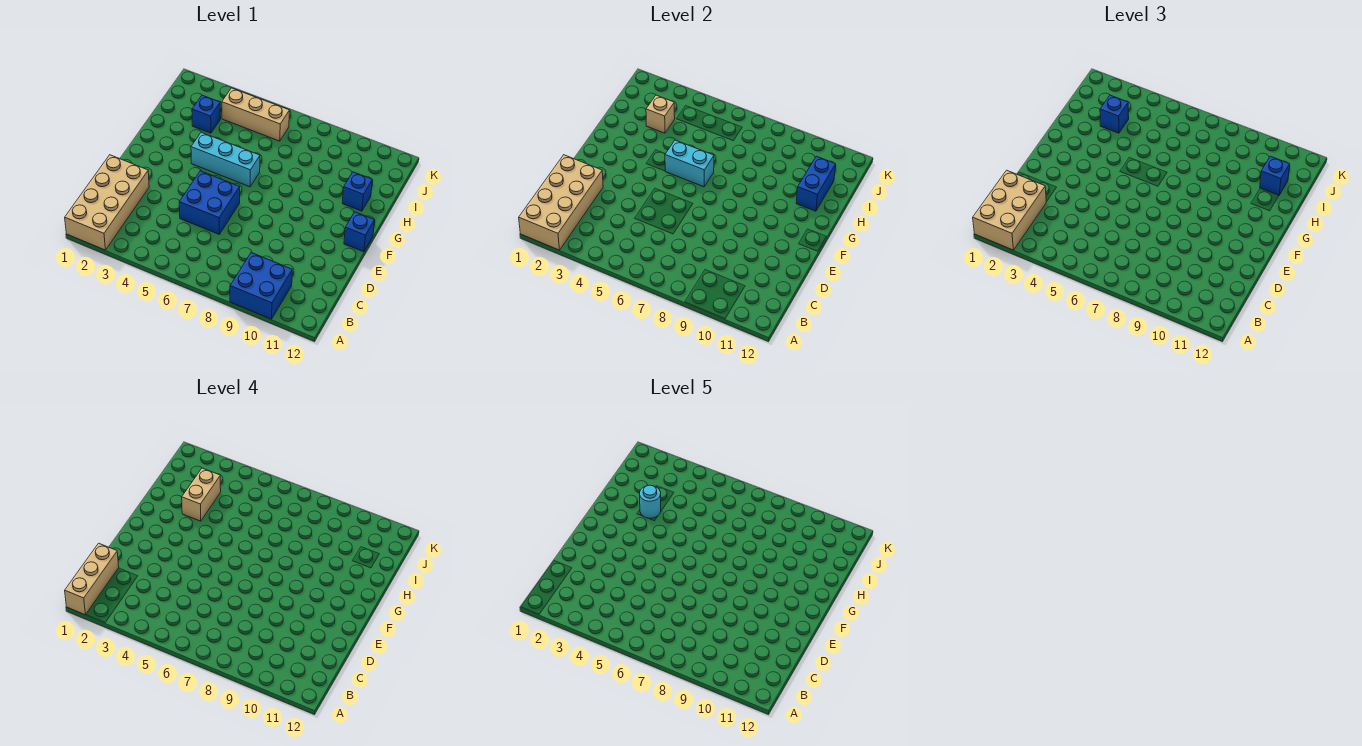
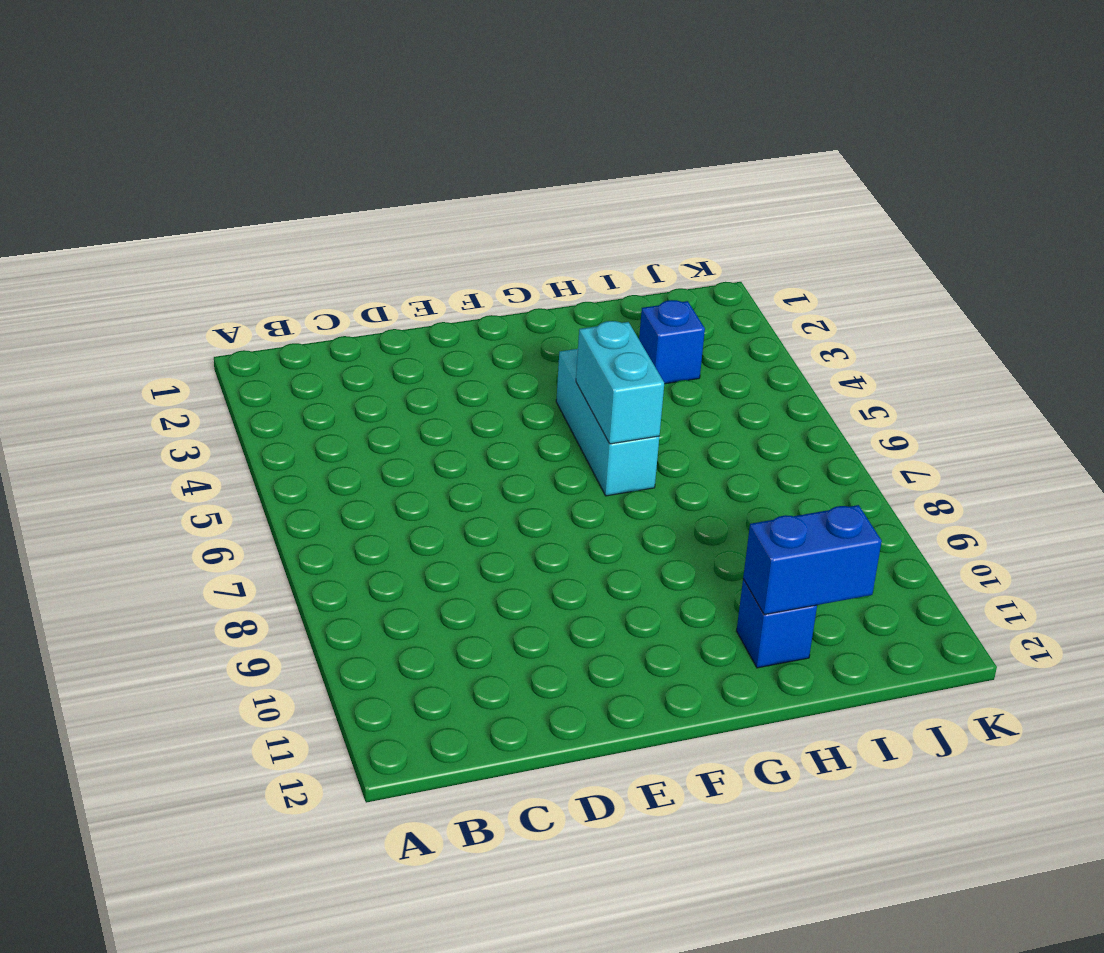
none -> tan 2x4 brick [65,155,149,250]
none -> blue 2x2 brick [230,253,292,319]
none -> blue 2x2 brick [179,171,240,234]

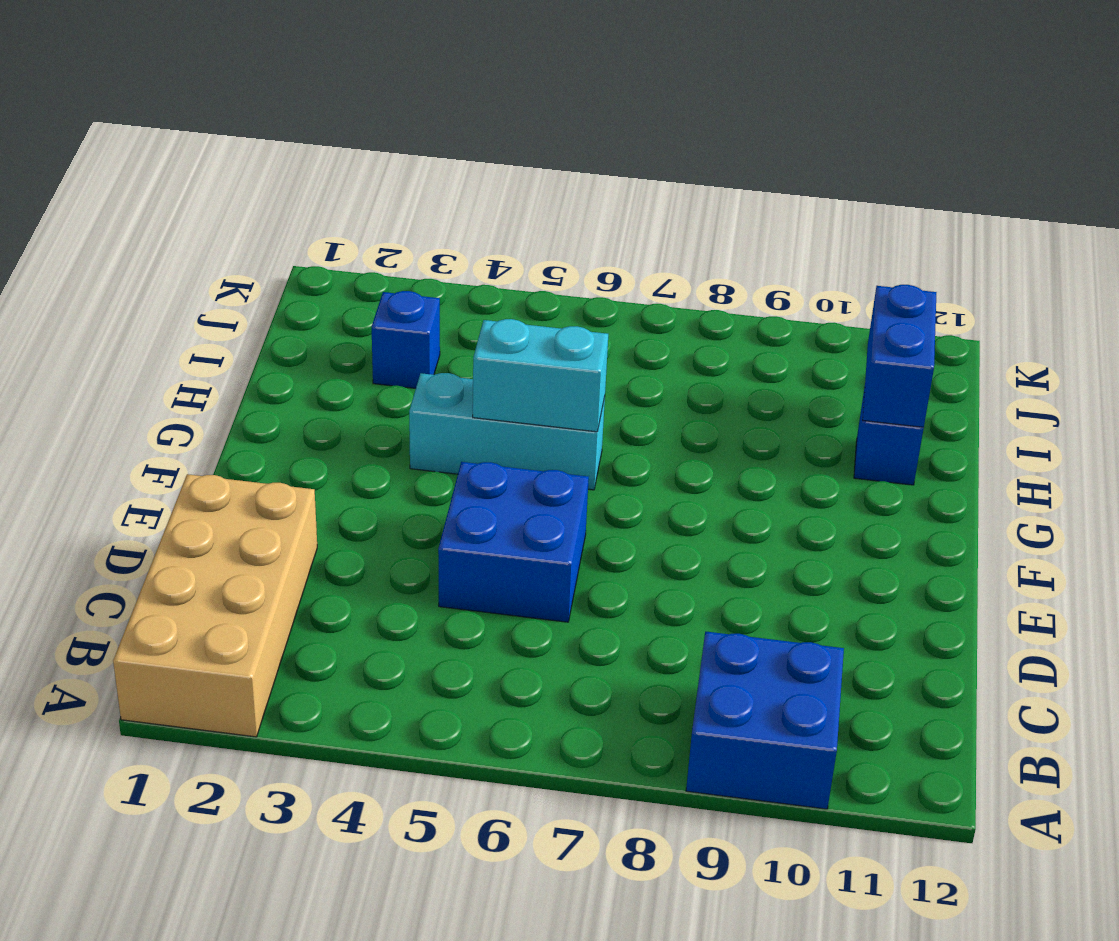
none -> blue 1x1 brick [344,212,375,252]
none -> tan 1x3 brick [222,88,290,141]
none -> tan 2x4 brick [519,155,603,250]

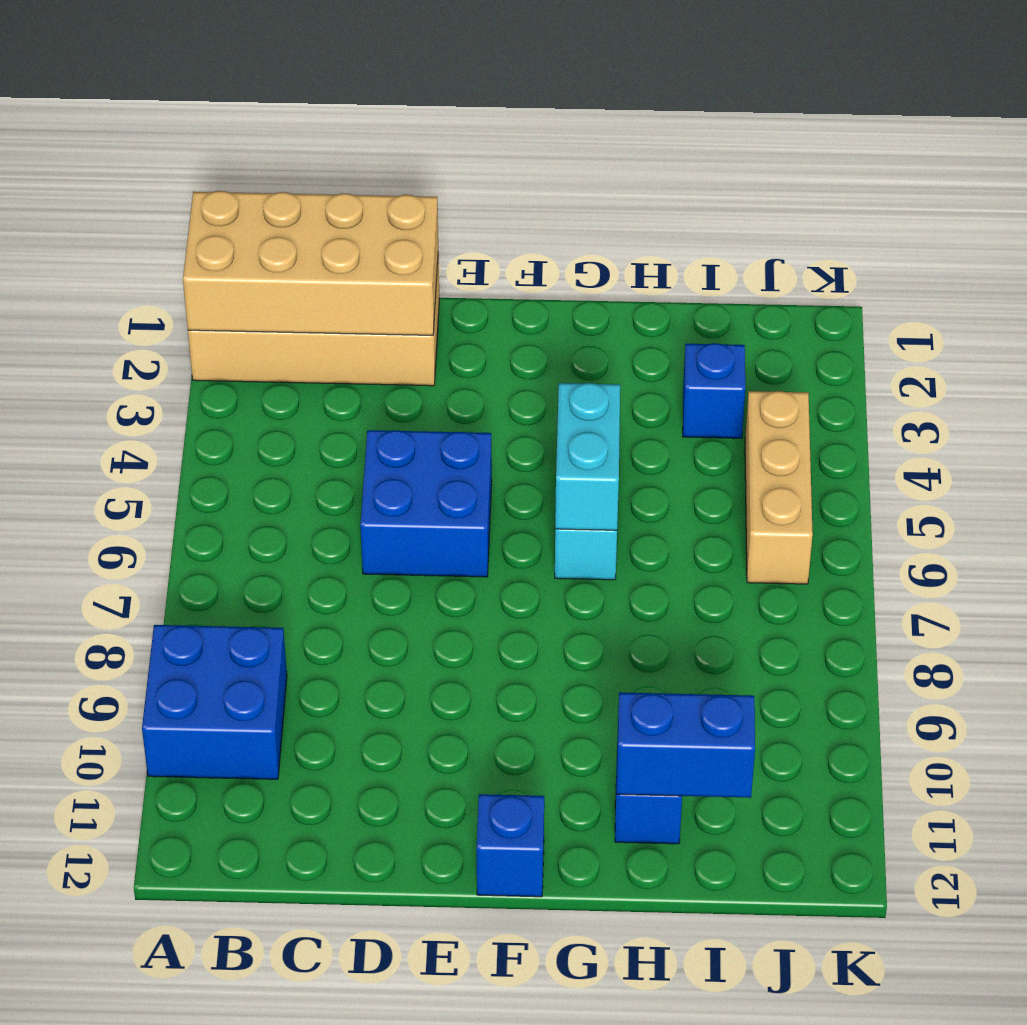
none -> tan 1x1 brick [646,95,675,133]
none -> tan 2x3 brick [973,170,1046,250]
none -> blue 1x1 brick [1100,95,1129,133]

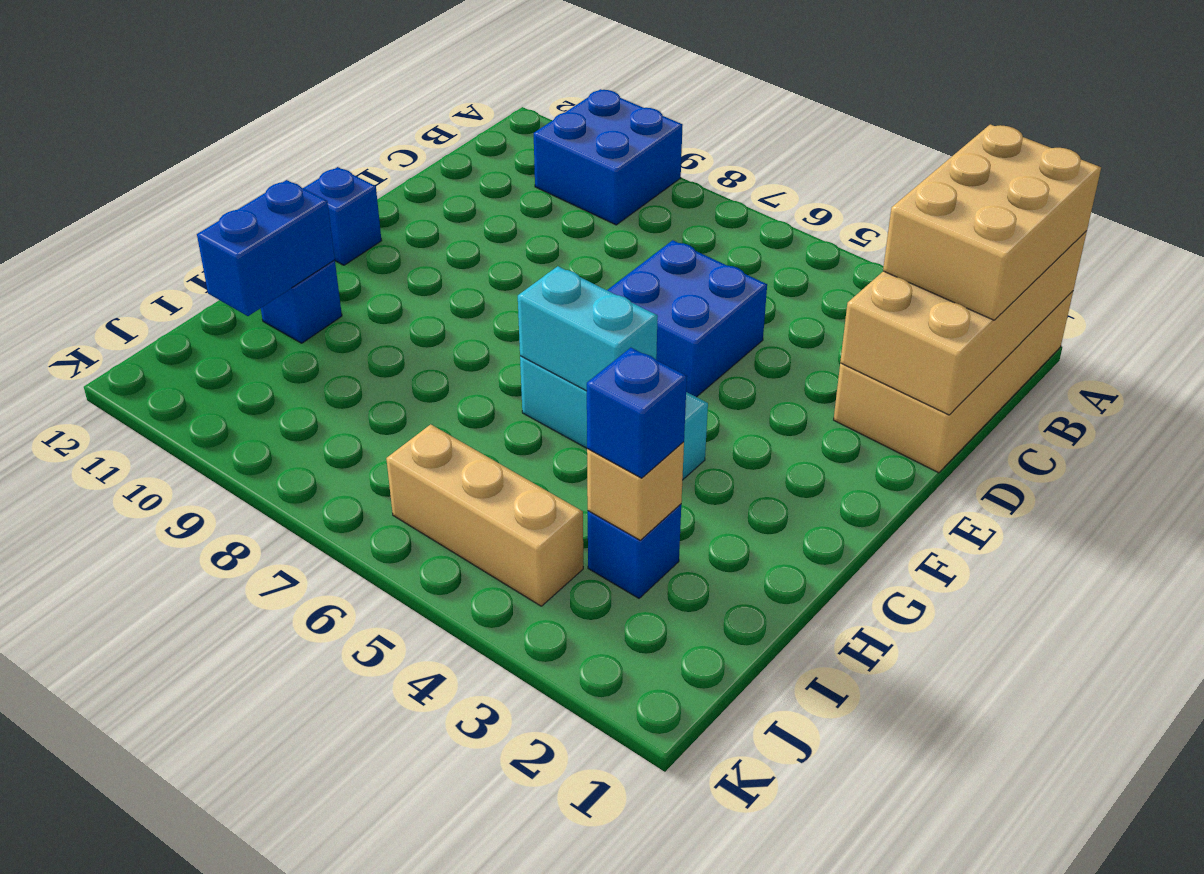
none -> blue 1x1 brick [1260,156,1290,195]
none -> tan 1x3 brick [65,543,119,615]
none -> tan 1x2 brick [182,468,221,521]

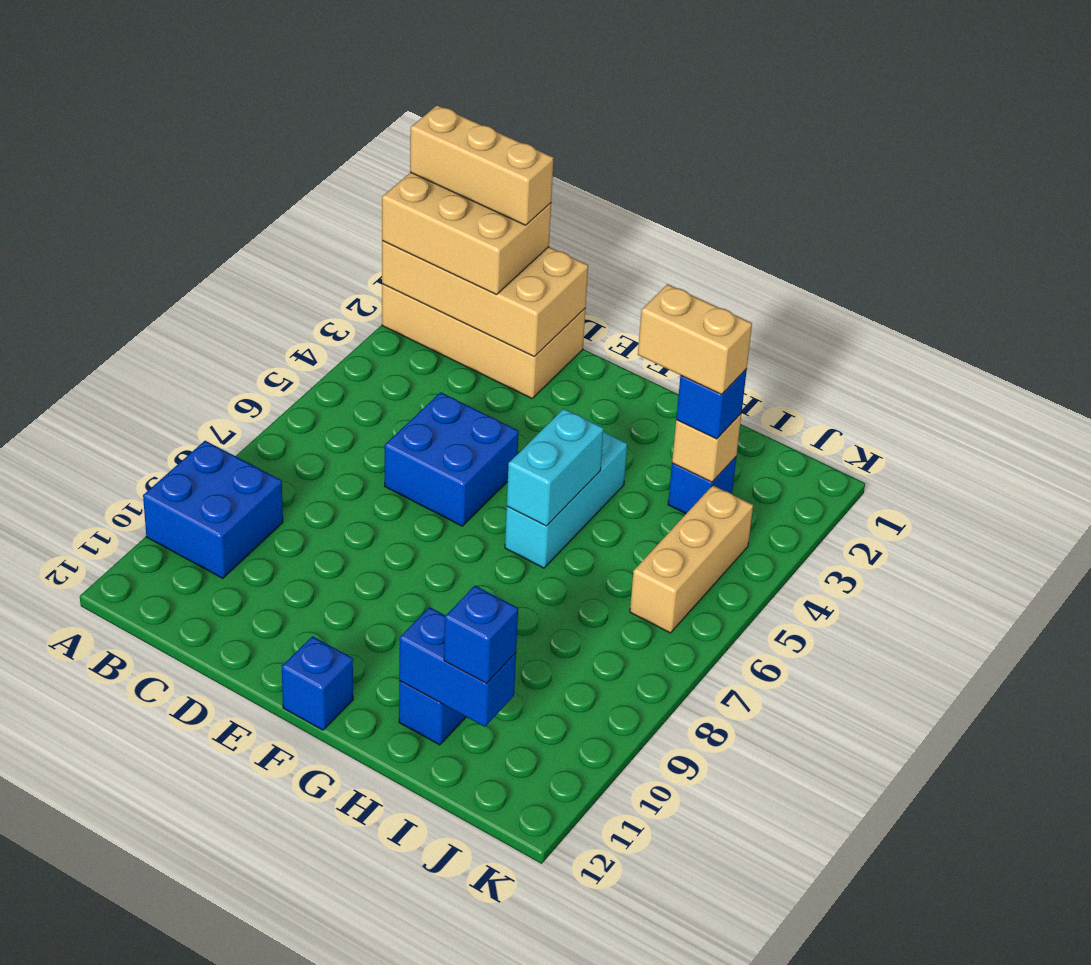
none -> cyan 1x1 round brick [640,485,661,518]

